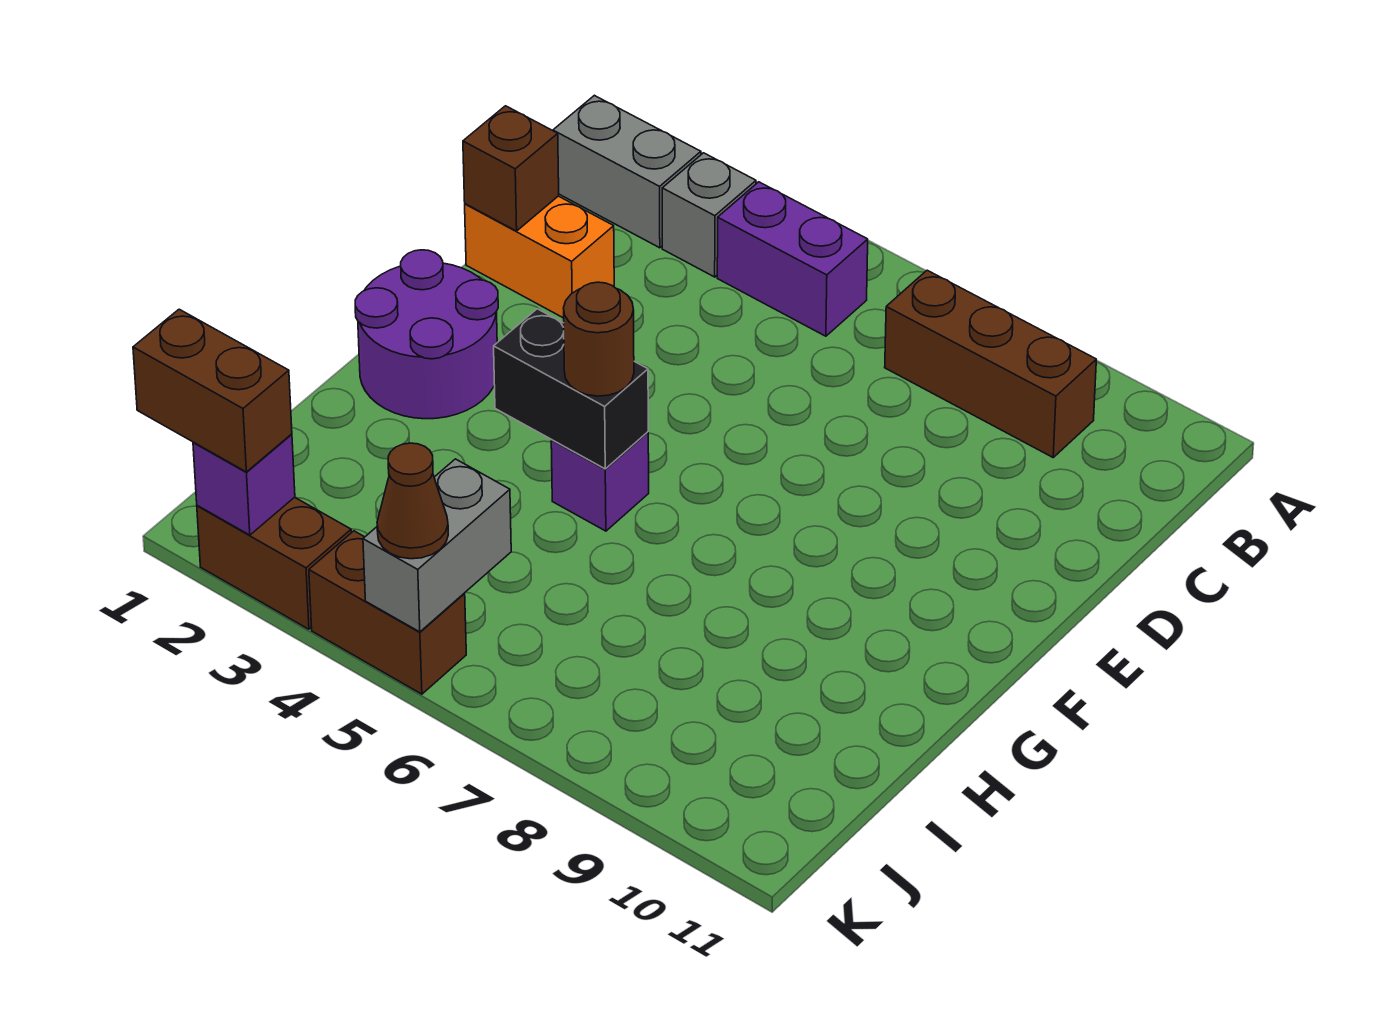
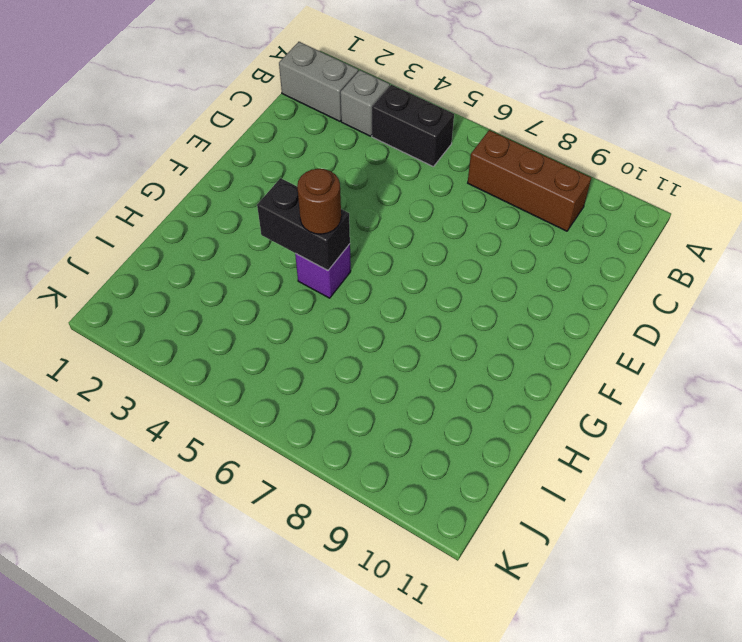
black 1x2 brick [372,85,454,167] -> purple 1x2 brick [717,182,868,336]
none -> orange 1x2 brick [465,196,614,318]
none -> purple 2x2 round brick [355,250,498,419]
none -> brown 1x2 brick [197,497,351,629]

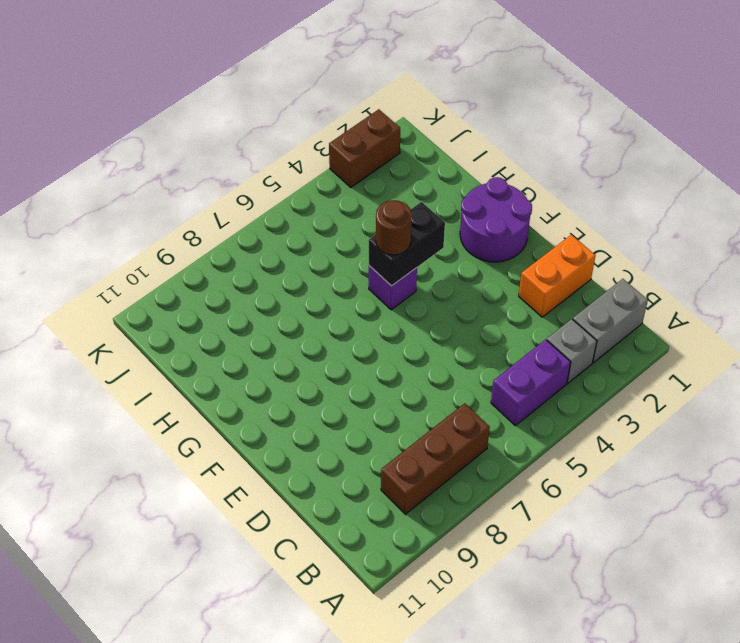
none -> brown 1x2 brick [309,531,466,694]
none -> brown 1x1 brick [463,106,559,231]
none -> grey 1x2 brick [363,459,511,632]

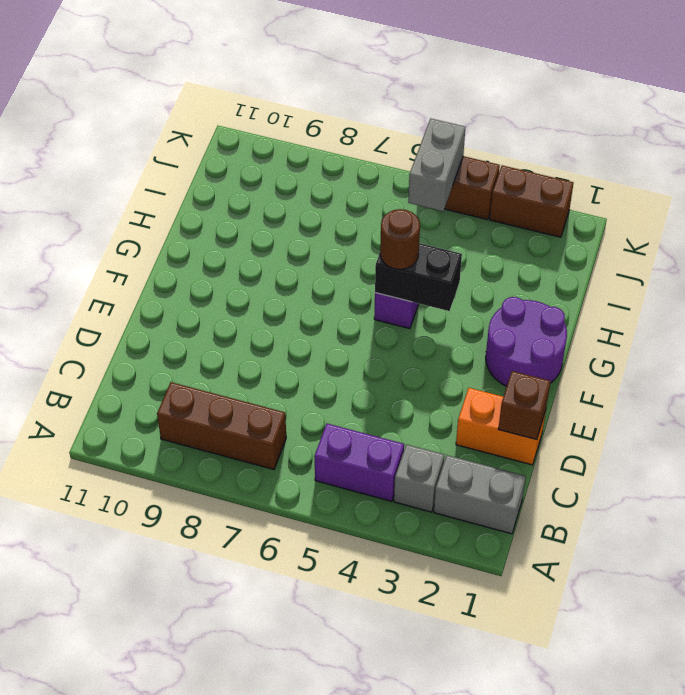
none -> purple 1x1 brick [193,434,295,535]
none -> brown 1x2 brick [133,309,292,472]
none -> brown 1x1 cone [377,443,448,559]

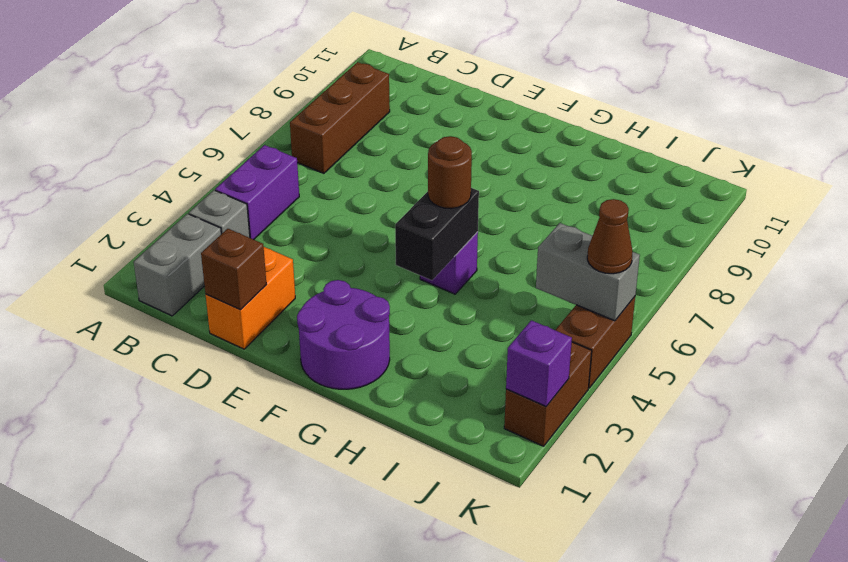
none -> brown 1x2 brick [133,309,292,472]

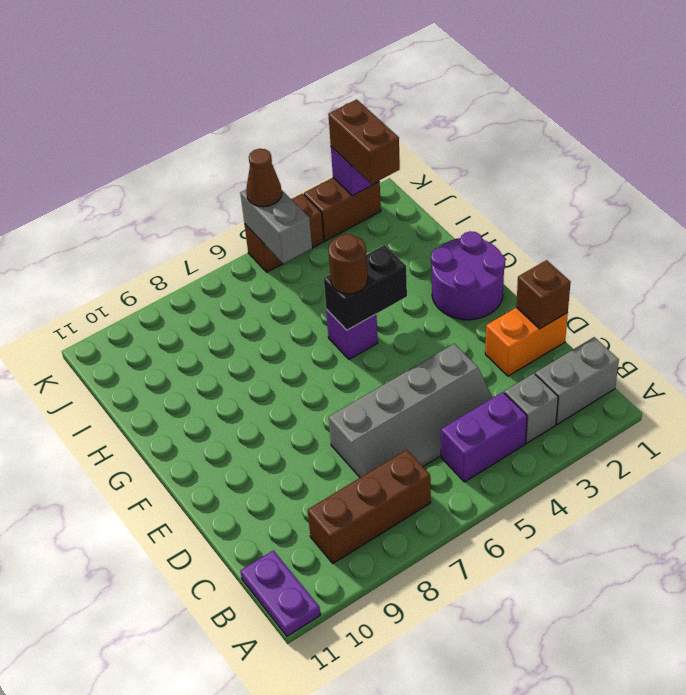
purple 1x2 plate [240,550,320,636] -> none
grey 2x4 slope [329,344,493,478] -> none
brown 1x2 brick [328,99,400,184] -> brown 1x2 brick turned to [133,309,292,472]

